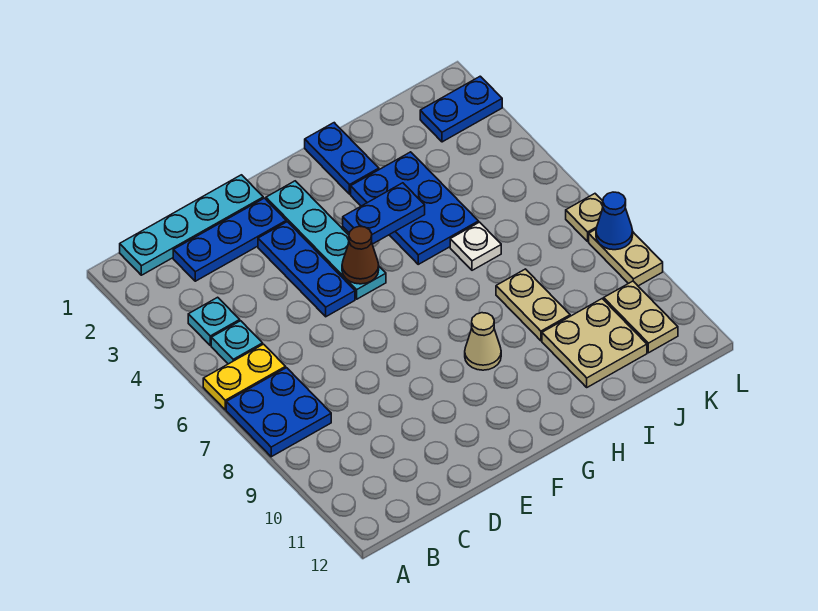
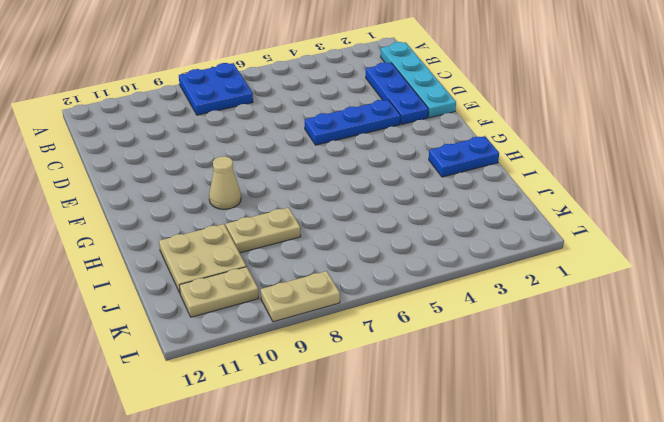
none -> yellow 1x2 plate [203,344,286,410]
none -> cyan 1x1 plate [188,297,240,345]
none -> cyan 1x1 plate [211,321,263,364]

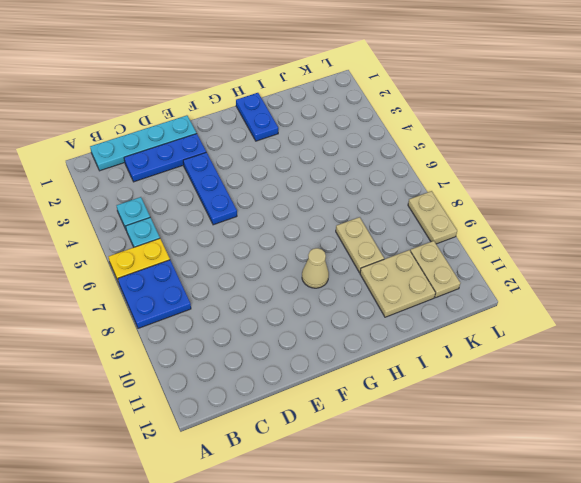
none -> cyan 1x4 plate [266,181,386,299]
none -> blue 2x3 plate [351,152,479,264]
none -> white 1x1 plate [450,222,501,270]

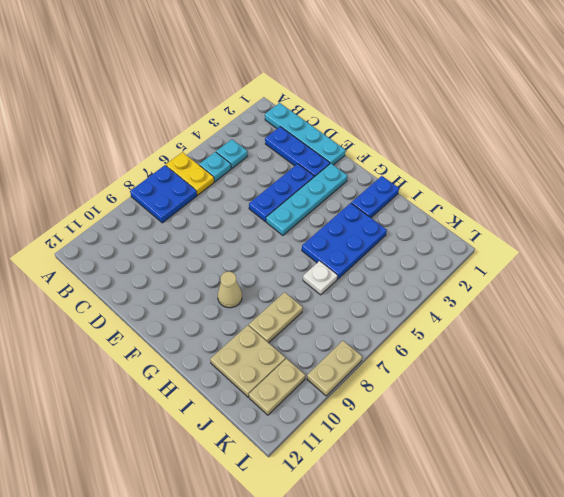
none -> blue 1x2 plate [420,76,502,142]
none -> tan 1x1 plate [566,194,603,241]
none -> brown 1x1 cone [342,226,379,284]

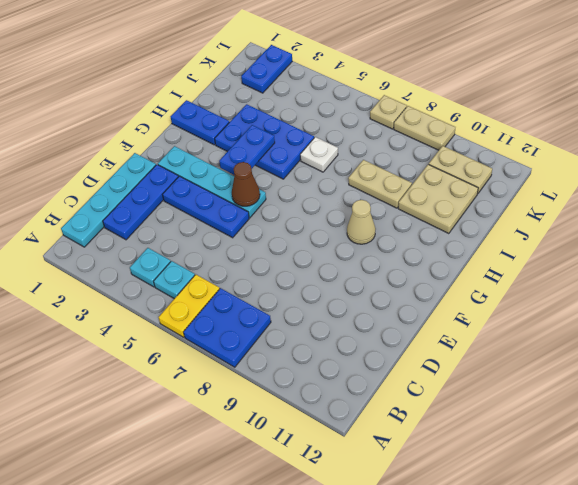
none -> blue 1x1 cone [596,192,633,250]

